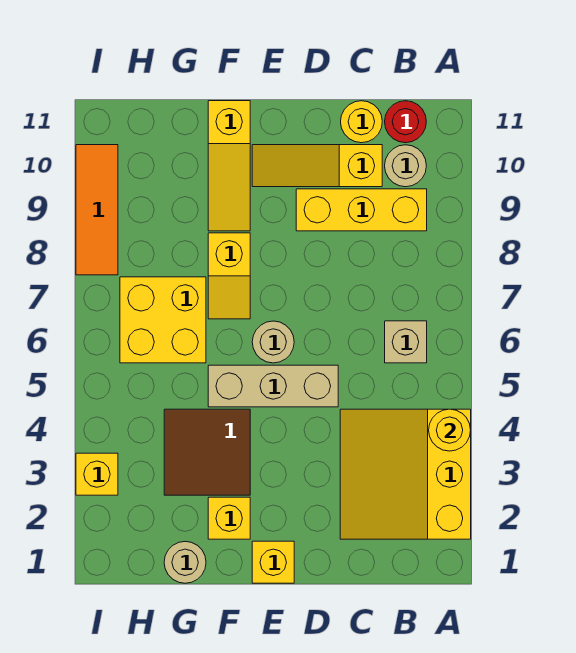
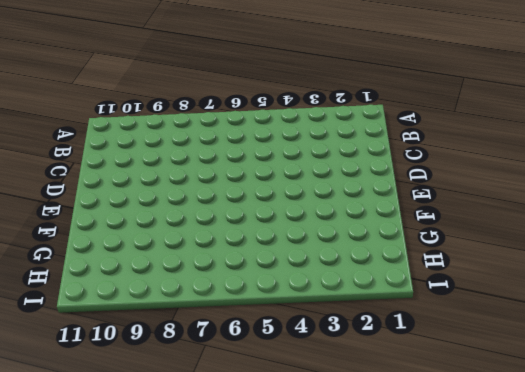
none -> yellow 3x3 slope [340,409,471,539]
none -> tan 1x1 brick [385,321,427,363]
none -> yellow 1x3 brick [296,189,427,231]

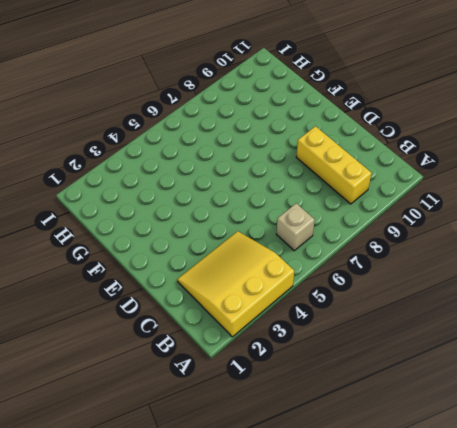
none -> tan 1x1 round brick [385,145,426,187]
none -> red 1x1 round brick [385,101,426,143]
none -> yellow 1x3 slope [252,145,382,187]

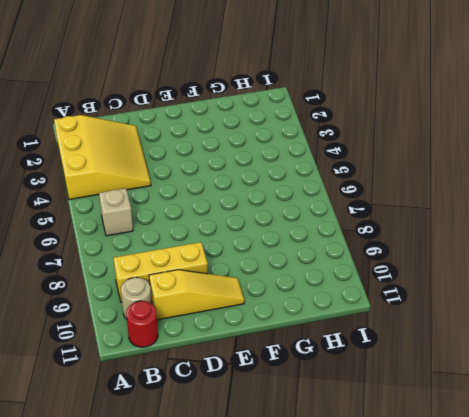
none -> yellow 1x1 round brick [341,101,382,143]
none -> tan 1x3 brick [208,365,338,407]
none -> yellow 1x1 brick [252,541,294,583]

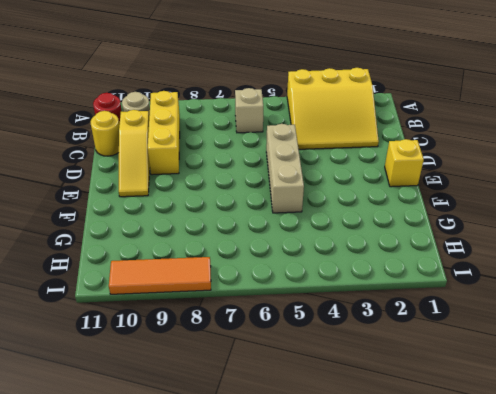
none -> tan 1x1 round brick [252,321,294,363]
none -> yellow 1x1 brick [208,497,250,539]
none -> brown 2x2 tile [164,409,250,495]

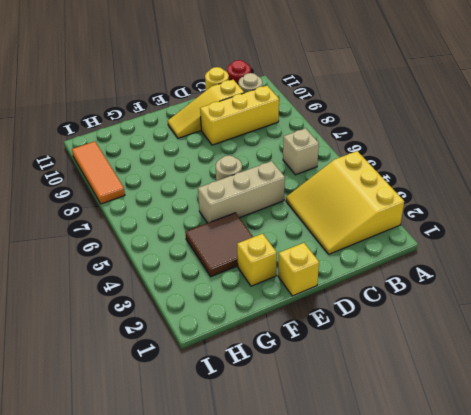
none -> yellow 1x2 slope [208,233,250,319]
none -> yellow 1x3 slope [208,101,250,231]
none -> tan 1x1 round brick [164,541,206,583]

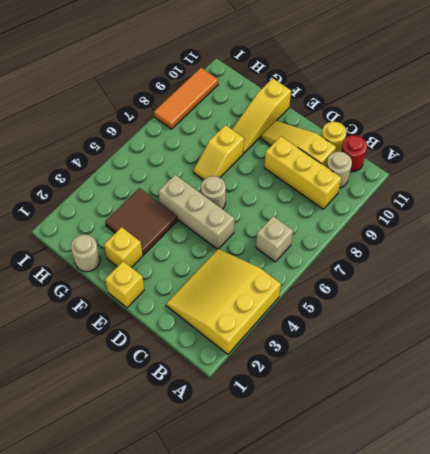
none -> yellow 2x2 brick [120,277,206,363]
none -> yellow 1x1 brick [76,453,118,495]
none -> yellow 1x1 round brick [429,409,471,451]

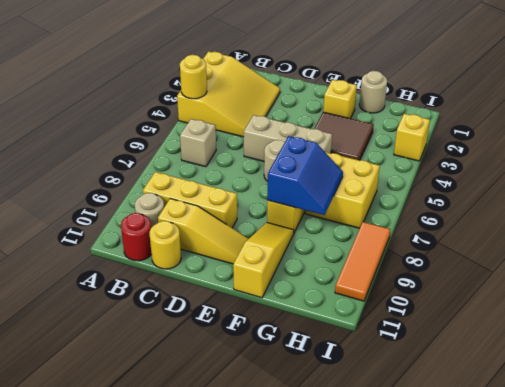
blue 2x2 slope [267,136,343,215] -> none
none -> yellow 1x1 brick [252,541,294,583]

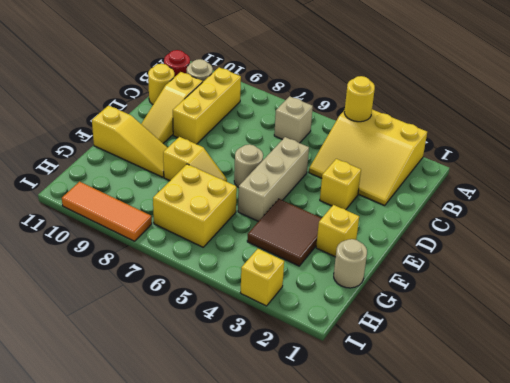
yellow 1x1 brick [320,159,361,210] -> yellow 1x1 brick moved to [252,541,294,583]

